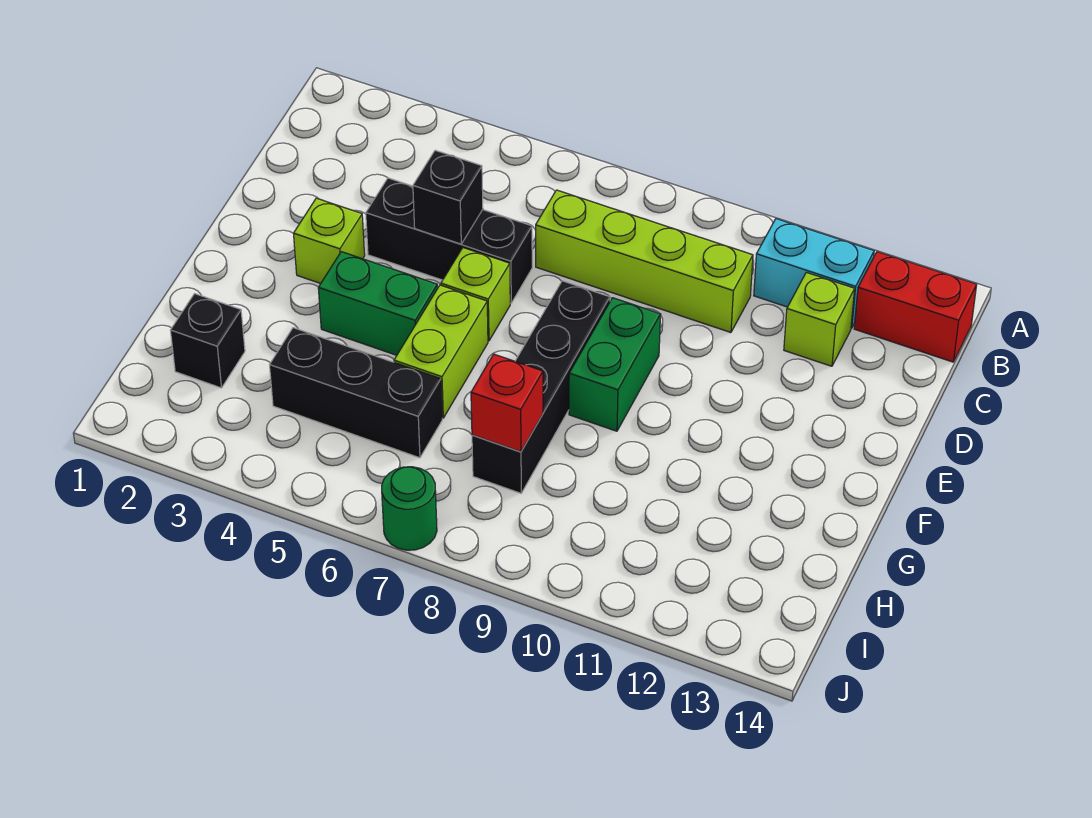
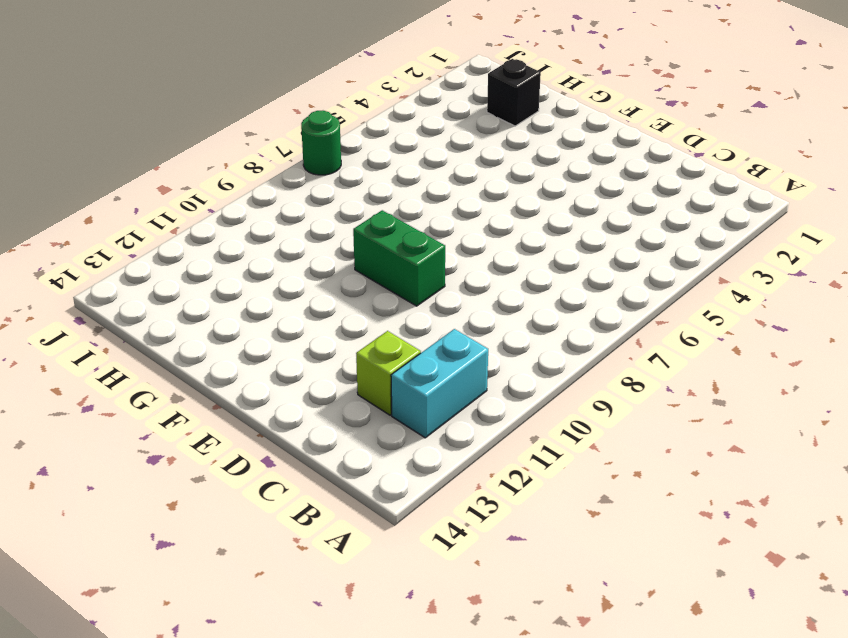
none -> red 1x2 brick [854,252,977,362]
none -> lime 1x4 brick [536,190,753,333]
none -> black 1x3 brick [366,178,532,303]

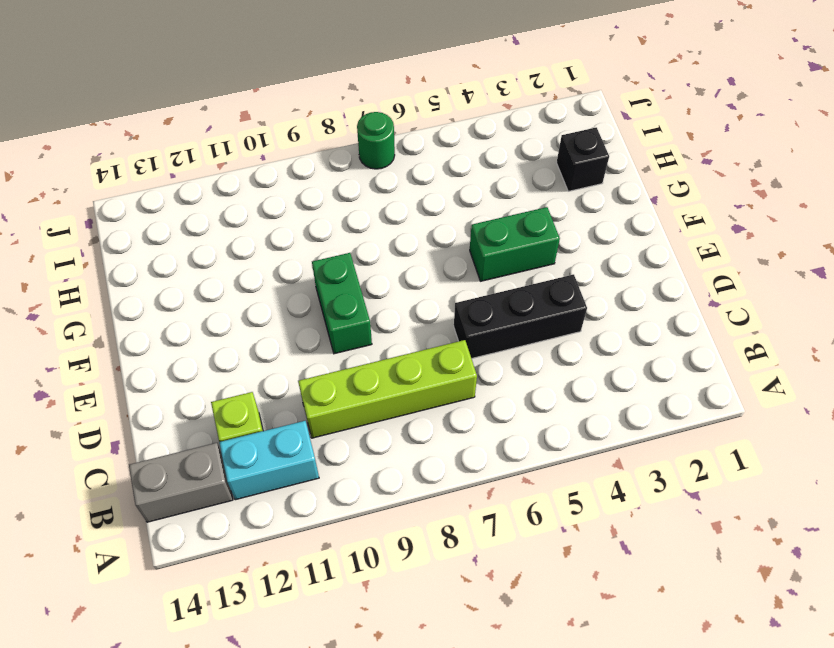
grey 1x2 brick [129,443,233,522] -> red 1x2 brick [854,252,977,362]
none -> lime 1x1 brick [293,198,365,284]
none -> lime 1x1 brick [441,248,510,341]
none -> black 1x4 brick [472,281,610,493]

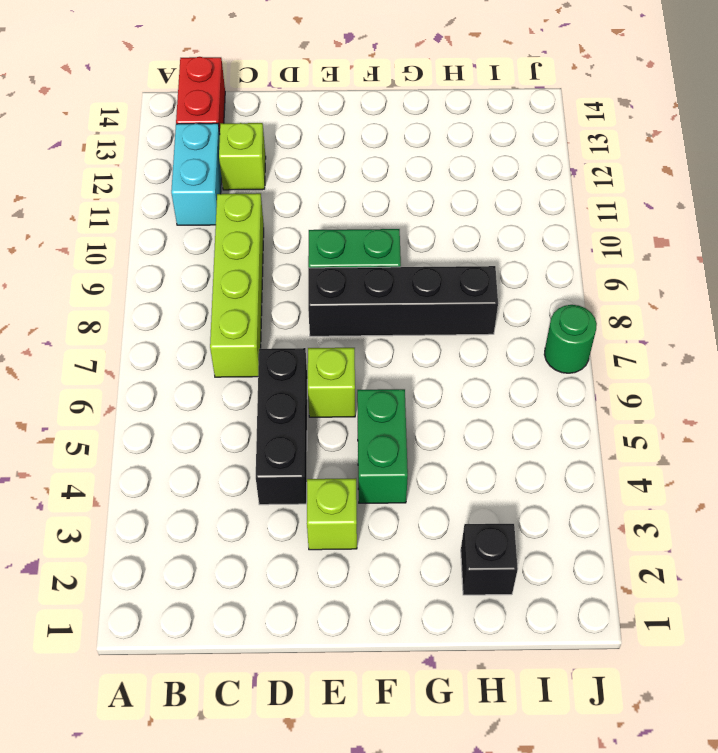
none -> lime 1x2 brick [394,285,488,418]
none -> black 1x3 brick [270,328,442,458]
none -> black 1x1 brick [413,150,483,244]

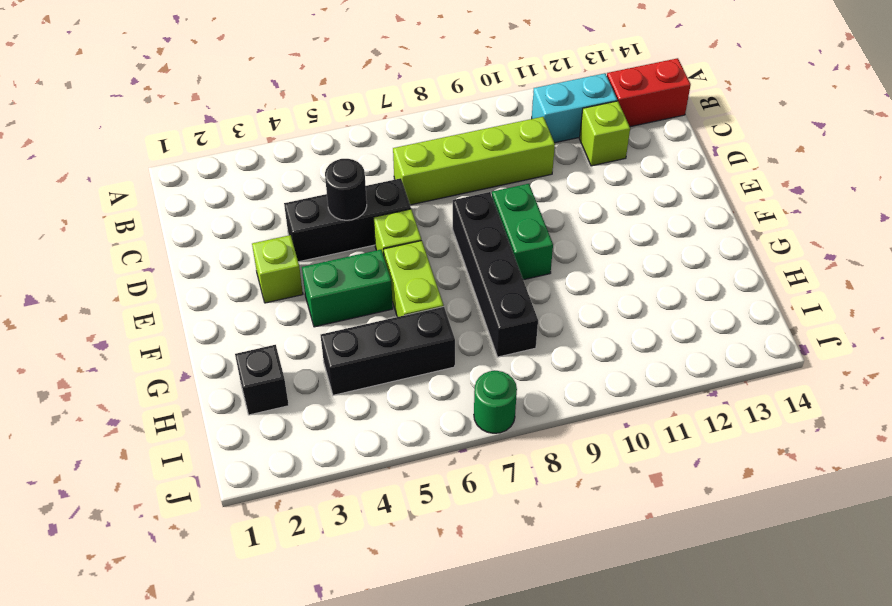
black 1x1 round brick [325,159,367,220] -> black 1x1 brick [413,150,483,244]
none -> red 1x1 brick [471,354,543,452]

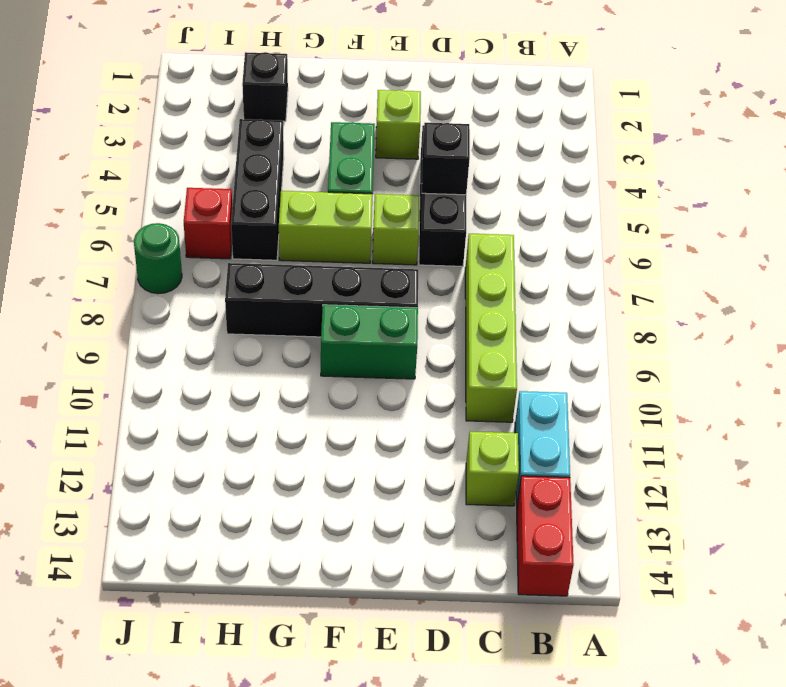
red 1x1 brick [184,188,232,259] -> red 1x1 brick moved to [471,354,543,452]

